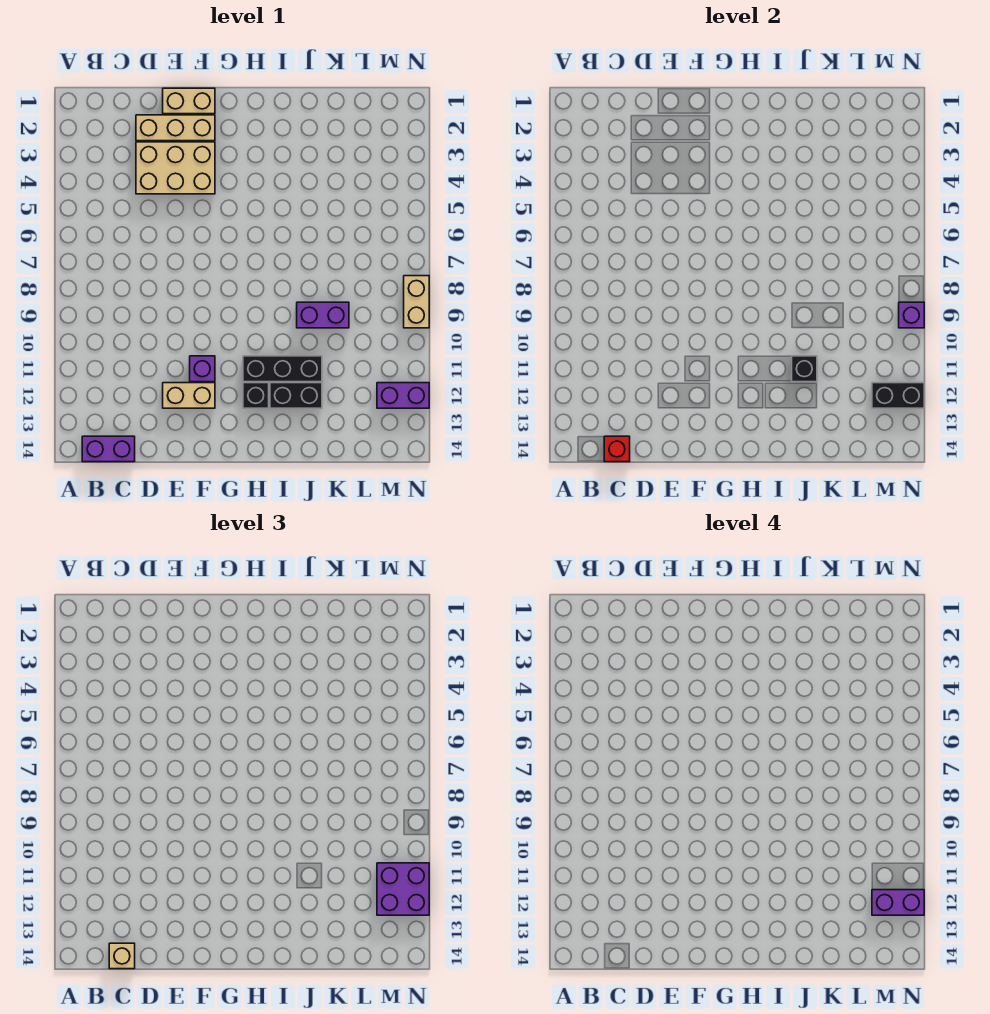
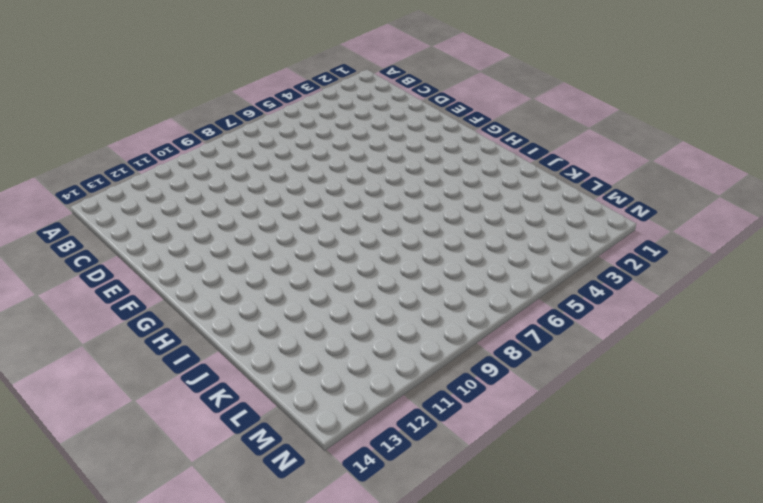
none -> purple 1x2 brick [82,436,135,462]
none -> tan 1x3 brick [136,115,215,141]
none -> tan 2x3 brick [136,142,215,194]

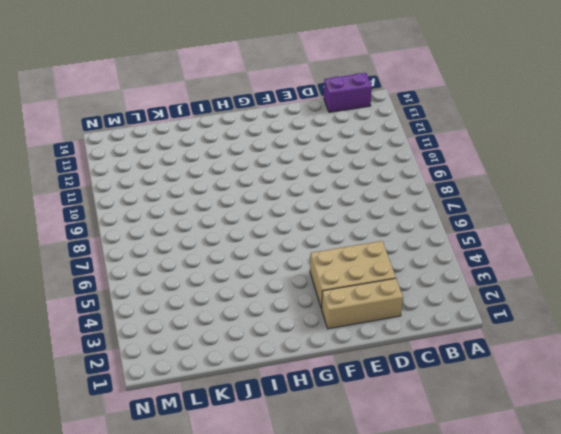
none -> tan 1x2 brick [163,88,215,114]
none -> tan 1x2 brick [163,383,215,408]
none -> purple 1x1 brick [190,356,215,382]

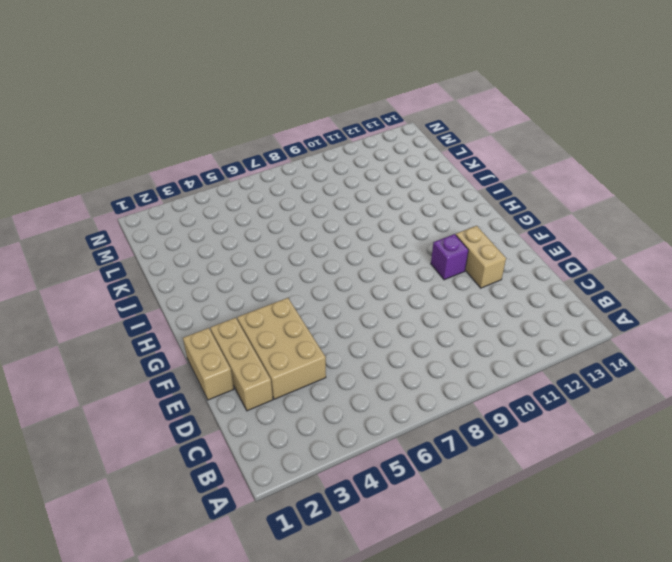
none -> purple 1x2 brick [82,436,135,462]
none -> black 1x3 brick [243,356,322,382]
none -> black 1x1 brick [243,383,269,408]

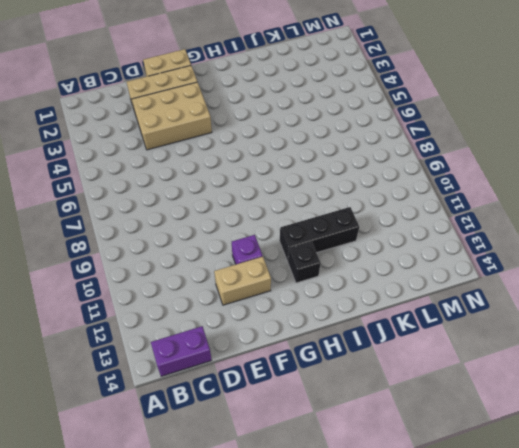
none -> black 1x2 brick [270,383,322,408]
none -> purple 1x2 brick [297,302,349,328]
none -> purple 1x2 brick [377,383,429,408]

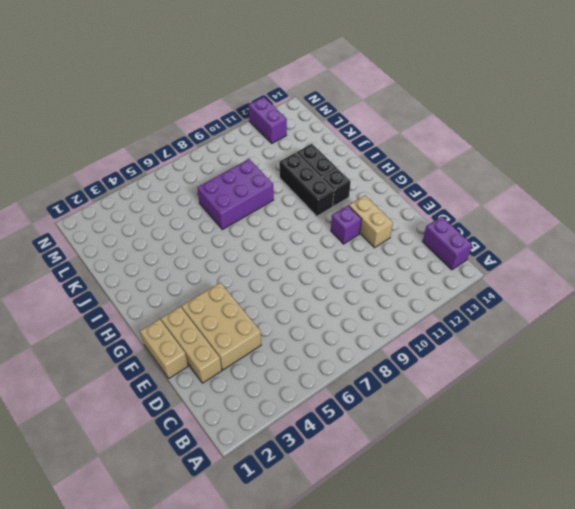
purple 2x3 brick [197,159,274,230] -> purple 1x2 brick [297,302,349,328]
none -> tan 1x2 brick [404,276,429,328]
none -> red 1x1 brick [604,436,630,462]
none -> black 1x1 brick [792,356,817,382]

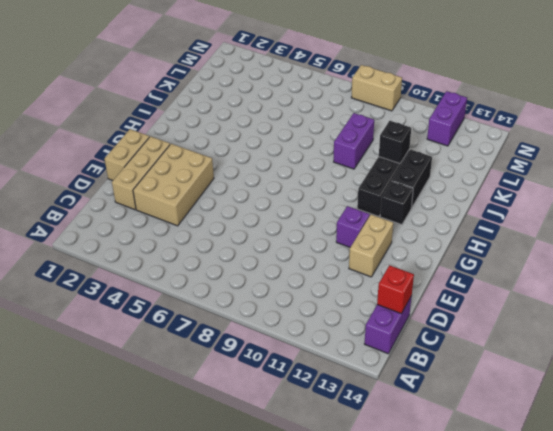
none -> black 1x2 brick [872,383,924,408]
none -> purple 1x1 brick [899,302,924,328]
none -> tan 1x1 brick [109,943,135,969]

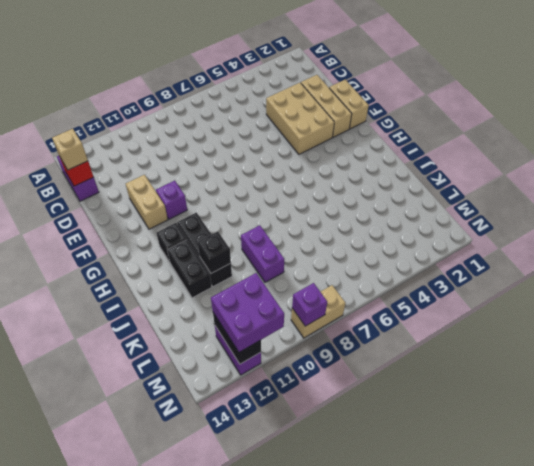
none -> purple 1x2 brick [872,890,924,915]

